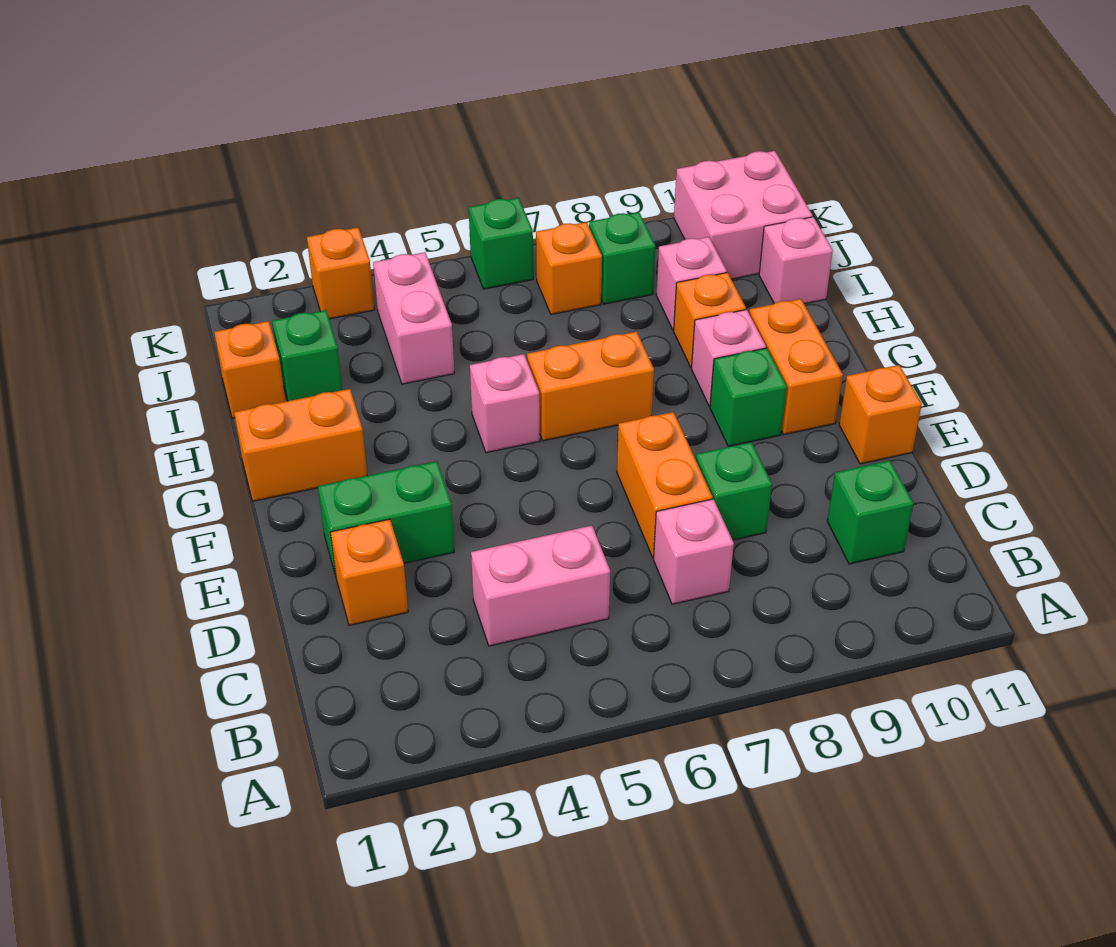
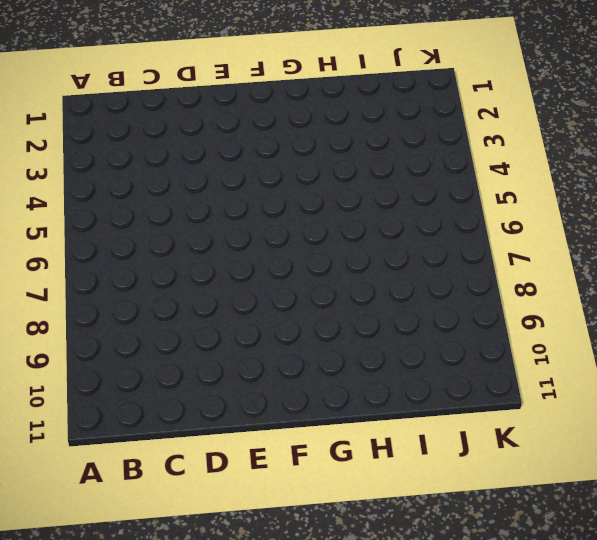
none -> pink 1x2 brick [471,526,610,646]
none -> pink 1x1 brick [654,499,734,604]
none -> green 1x1 brick [827,461,914,564]

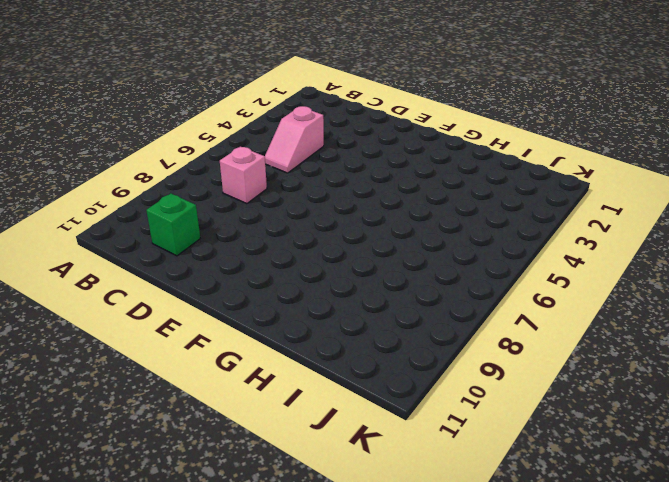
pink 1x2 slope [265,106,324,173] -> pink 1x2 brick [471,526,610,646]
none -> orange 1x1 brick [330,519,408,625]
none -> orange 1x2 brick [617,412,713,558]
none -> green 1x1 brick [695,442,772,540]

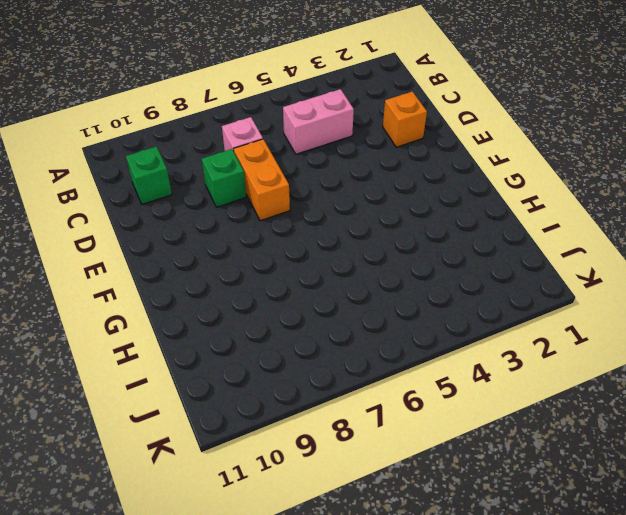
none -> green 1x2 brick [318,461,454,576]
none -> orange 1x1 brick [839,365,922,464]
none -> green 1x1 brick [710,348,787,446]

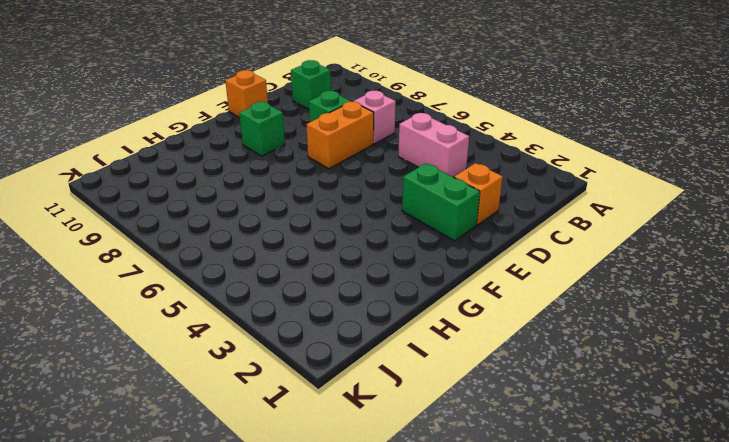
none -> orange 1x2 brick [749,299,843,435]
none -> orange 1x2 brick [234,389,367,501]
none -> pink 1x1 brick [470,354,540,453]

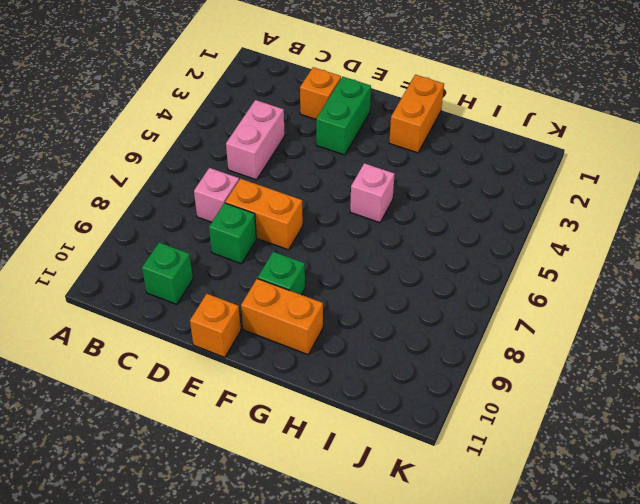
none -> orange 1x2 brick [527,332,654,441]
none -> pink 1x1 brick [691,310,766,406]
none -> orange 1x1 brick [674,273,746,367]

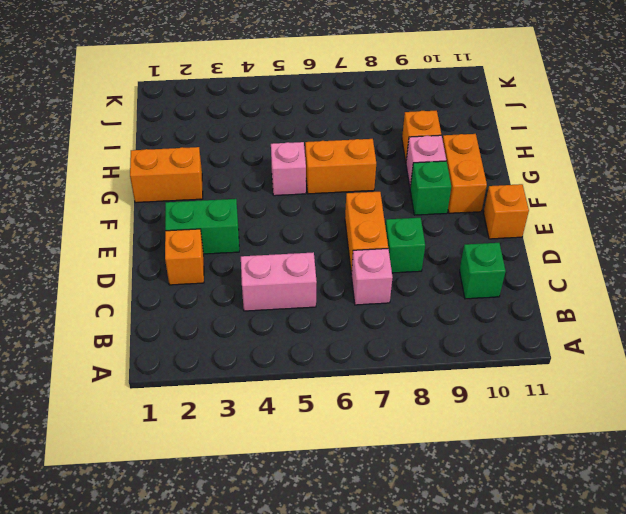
none -> orange 1x1 brick [214,321,286,418]
none -> green 1x1 brick [272,310,342,401]
none -> pink 1x2 brick [373,252,455,384]

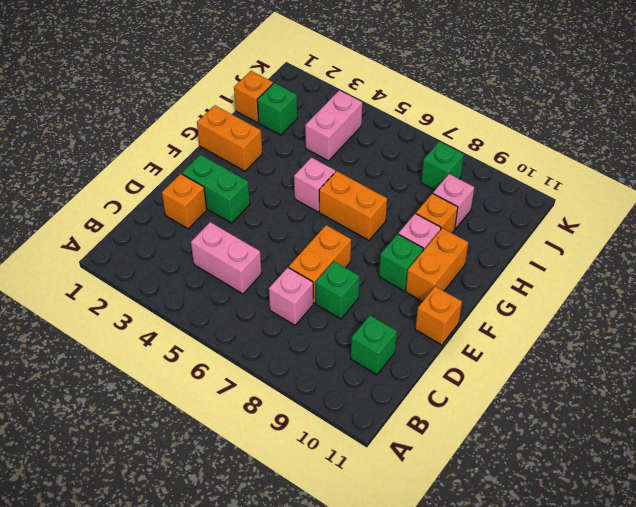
none -> pink 1x1 brick [759,217,833,304]
none -> orange 1x1 brick [536,222,602,315]
none -> pink 2x2 brick [674,151,812,279]

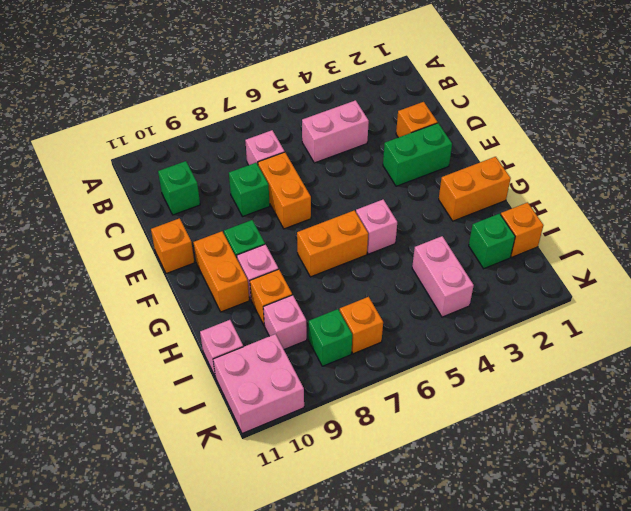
none -> orange 1x1 brick [307,227,374,319]
none -> green 1x1 brick [469,198,533,289]

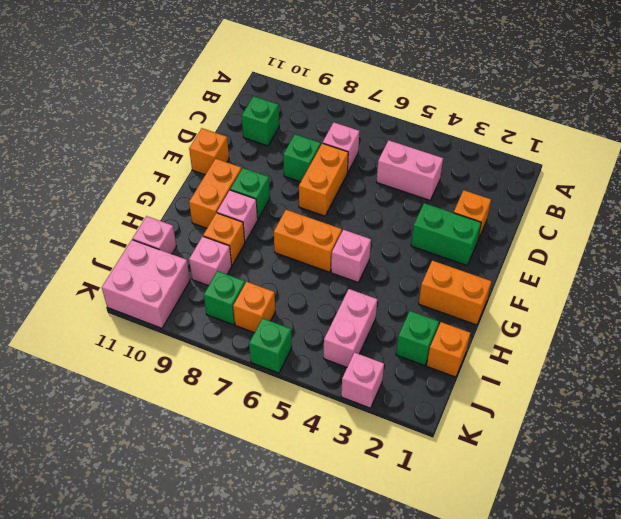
pink 1x1 brick [341,353,384,408] -> orange 1x1 brick [307,227,374,319]

